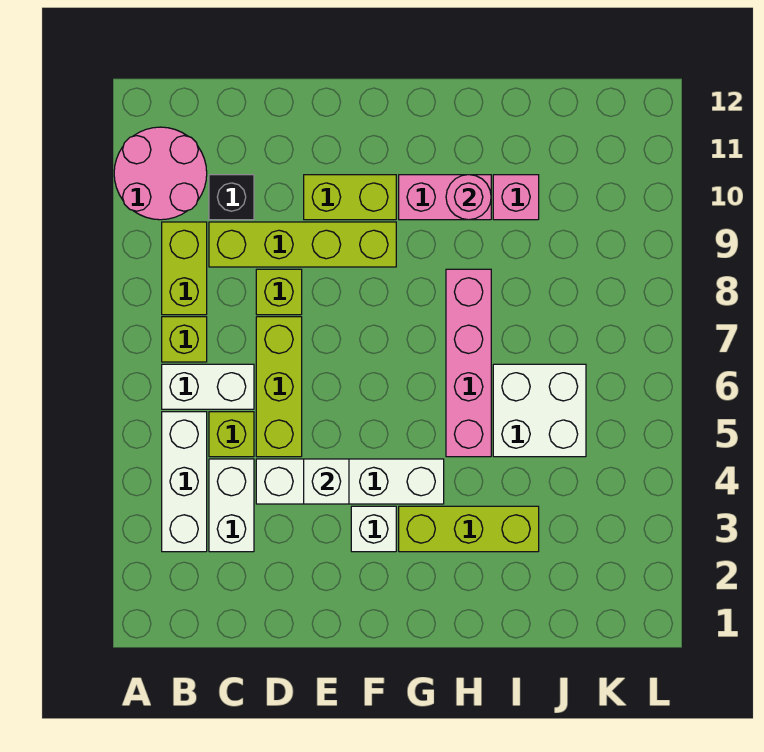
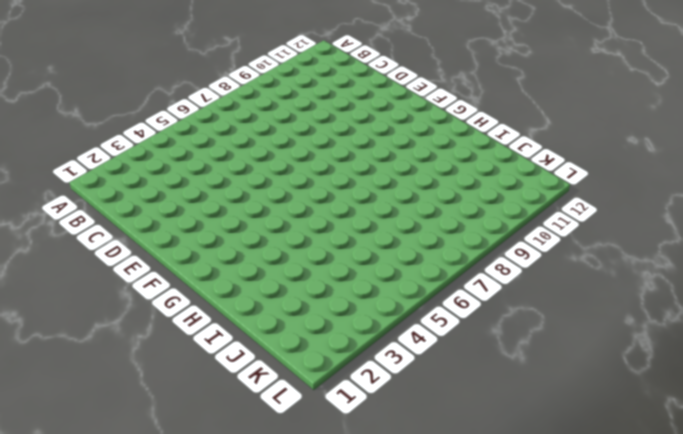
none -> pink 2x2 round brick [114,127,207,220]
none -> white 1x3 brick [162,412,207,552]
none -> white 1x2 brick [162,364,254,409]

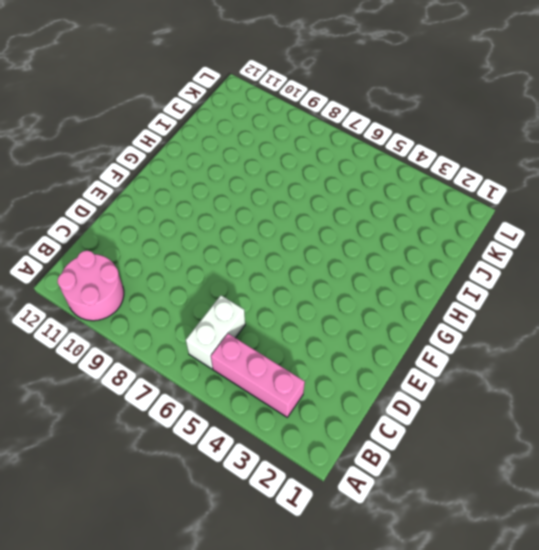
pink 1x3 brick [211,334,305,417] -> white 1x3 brick [162,412,207,552]
none -> lime 1x1 brick [162,317,207,362]
none -> lime 1x2 brick [162,222,207,315]
none -> white 1x2 brick [209,459,254,552]

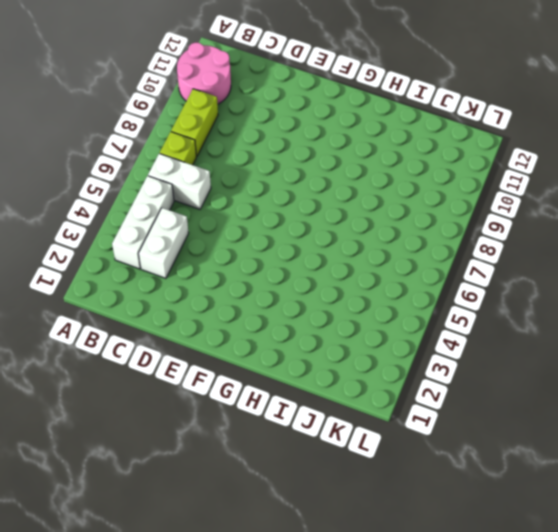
none -> lime 1x1 brick [209,412,254,457]
none -> lime 1x4 brick [209,222,396,267]
none -> black 1x1 brick [209,175,254,220]

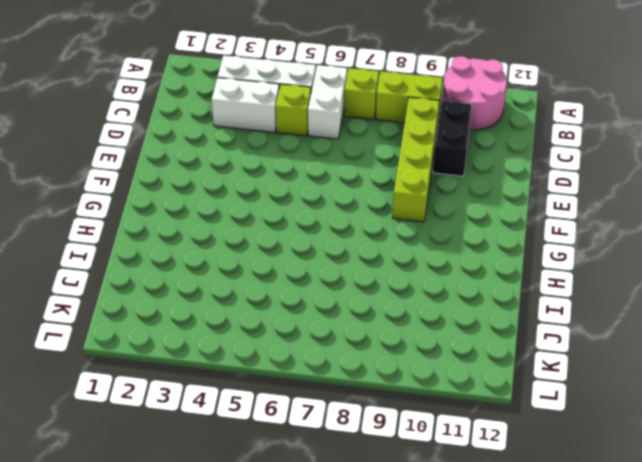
black 1x2 brick [433,101,472,176] -> black 1x1 brick [209,175,254,220]
none -> white 1x4 brick [256,459,444,504]
none -> lime 1x3 brick [256,317,302,457]
none -> lime 1x1 brick [256,269,302,315]

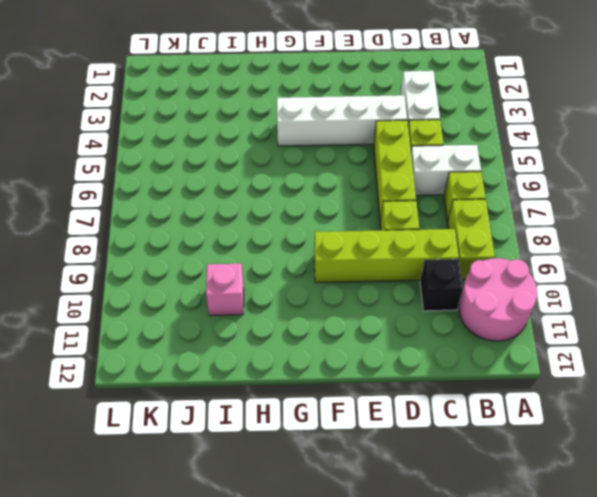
none -> white 1x3 brick [162,412,207,552]
none -> lime 1x2 brick [304,175,396,220]
none -> white 1x1 brick [351,506,396,552]

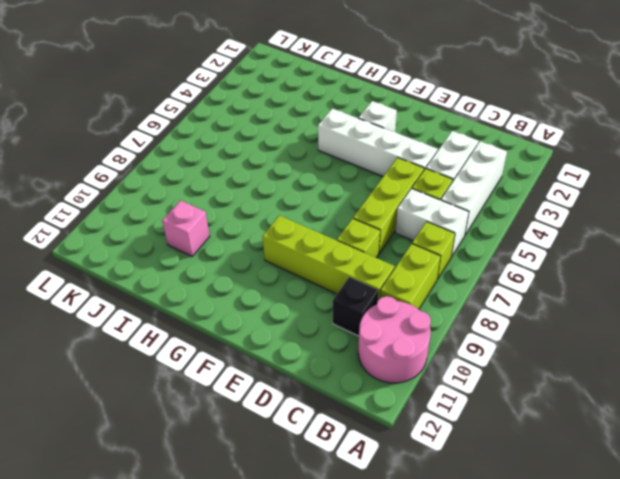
none -> lime 1x2 brick [304,175,396,220]
none -> lime 1x3 brick [399,506,539,552]
none -> pink 1x2 brick [399,175,491,220]

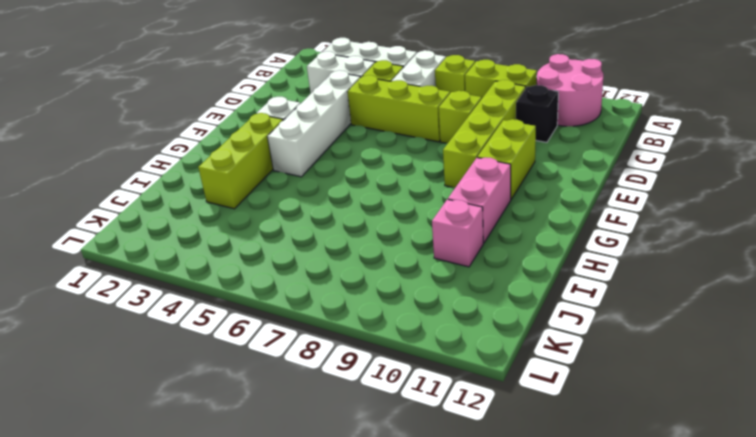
none -> pink 1x4 brick [446,269,491,457]
none -> white 2x2 brick [493,364,586,457]
none -> white 1x1 brick [304,459,349,504]

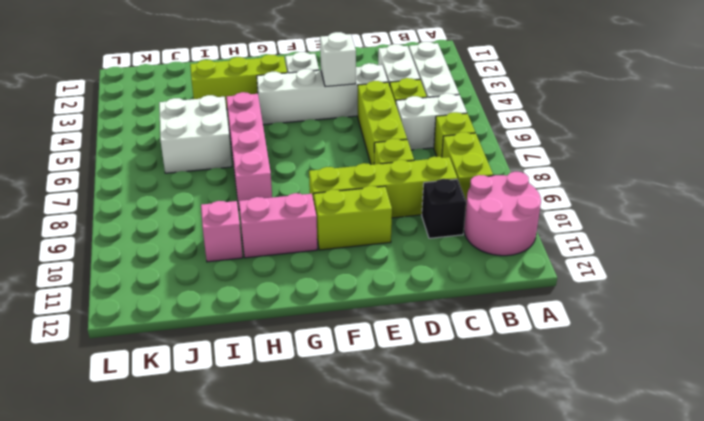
none -> pink 1x1 round brick [446,175,491,220]

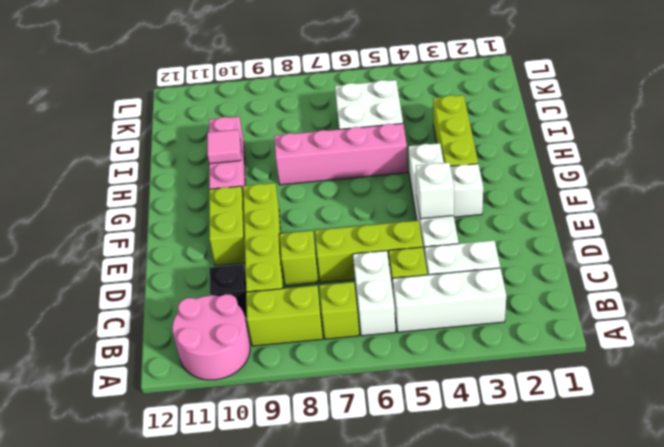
pink 1x1 tile [207,130,241,164] -> pink 1x1 round brick [446,175,491,220]

